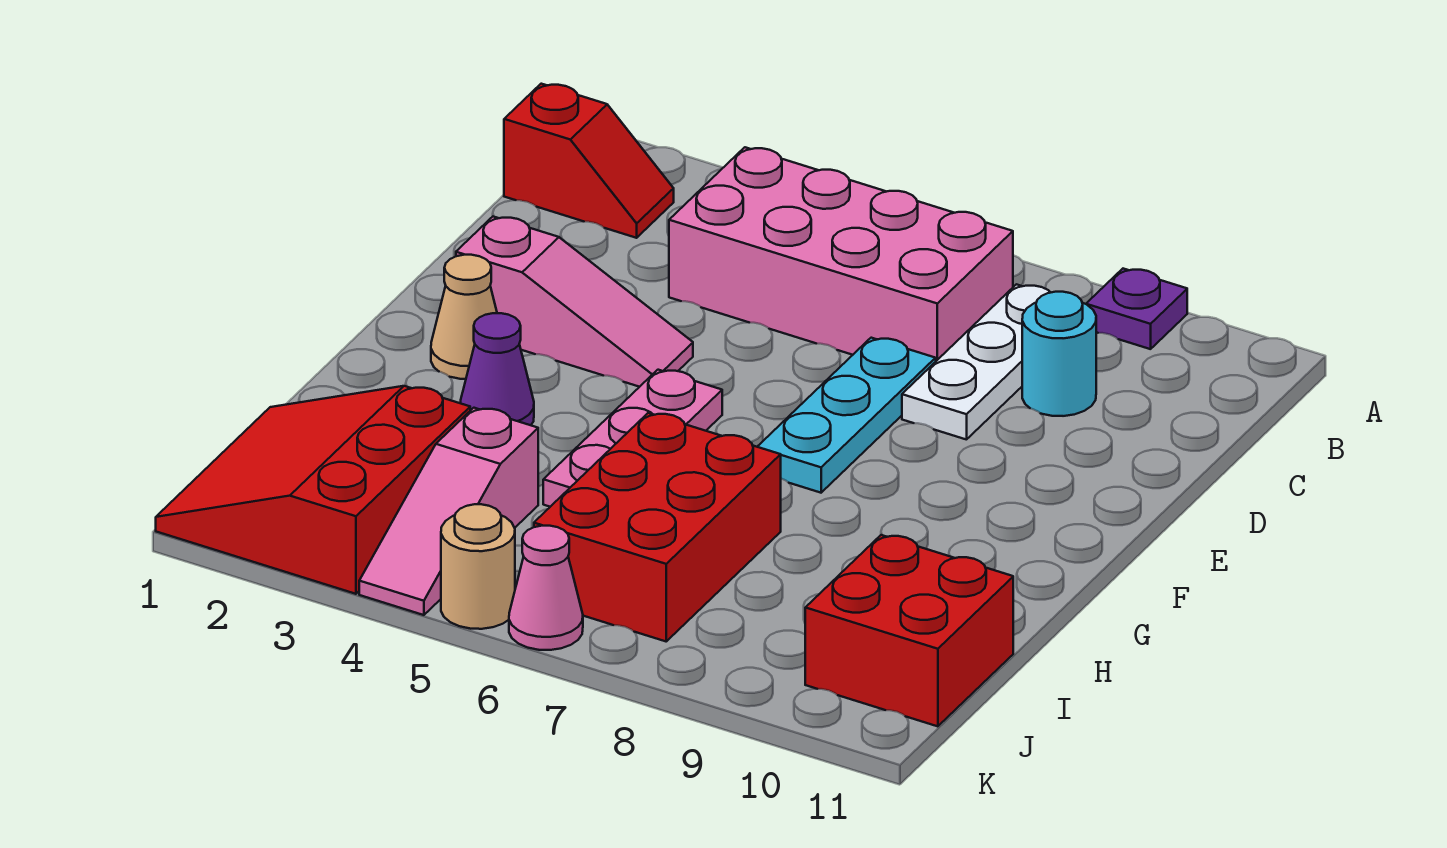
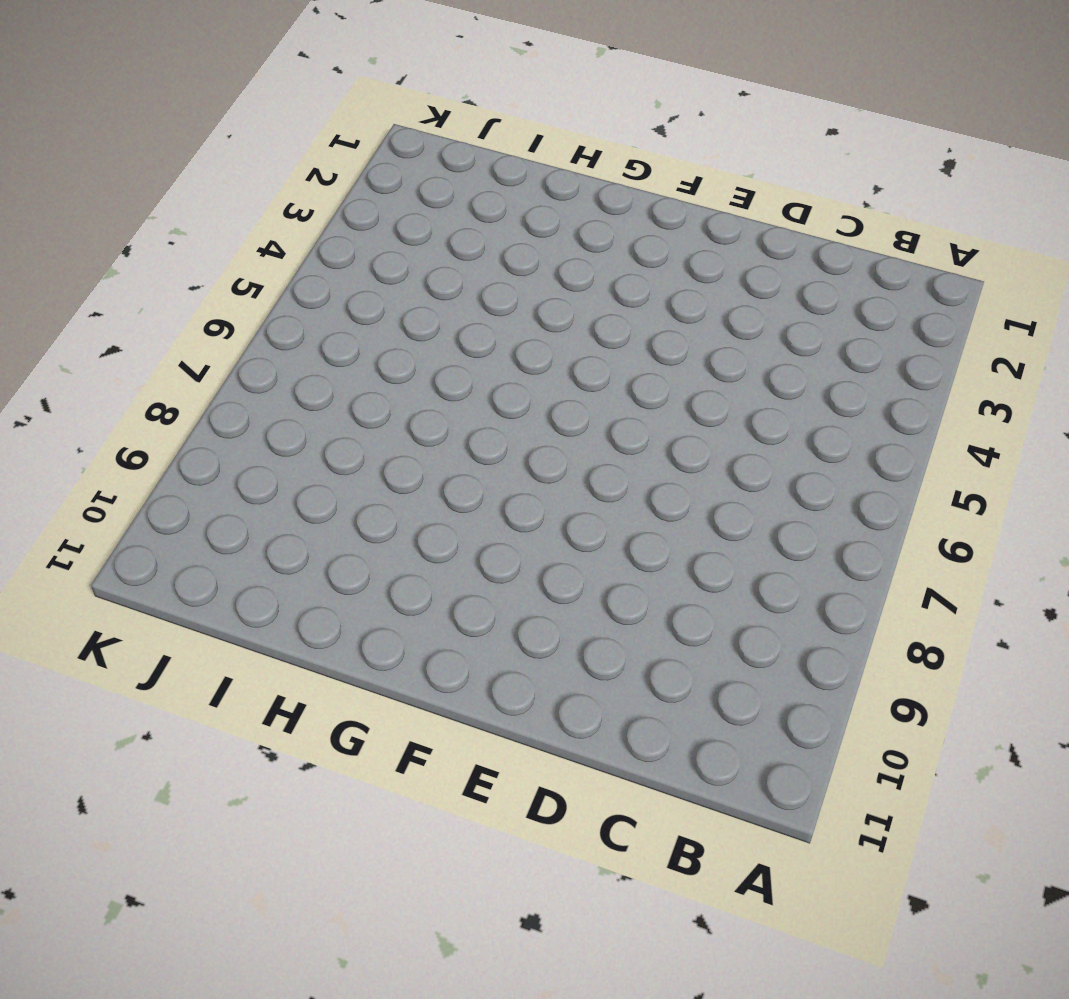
none -> purple 1x1 plate [1086,269,1187,349]
none -> red 1x2 slope [504,84,674,238]
none -> pink 2x4 brick [669,147,1013,361]

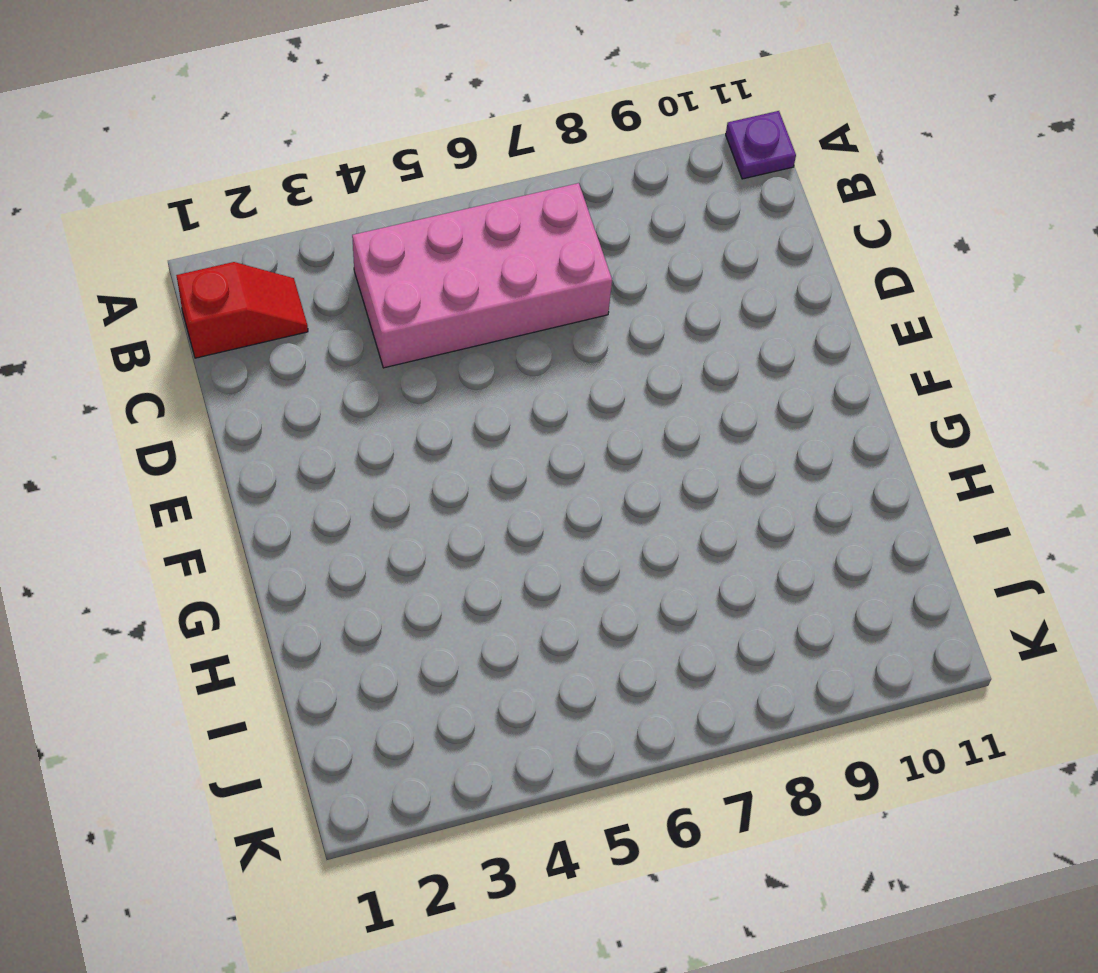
purple 1x1 plate [726,111,796,179] -> purple 1x1 plate moved to [1086,269,1187,349]
none -> white 1x3 plate [902,284,1051,440]
none -> cyan 1x1 round brick [1022,292,1096,416]
none -> cyan 1x3 plate [757,338,936,493]

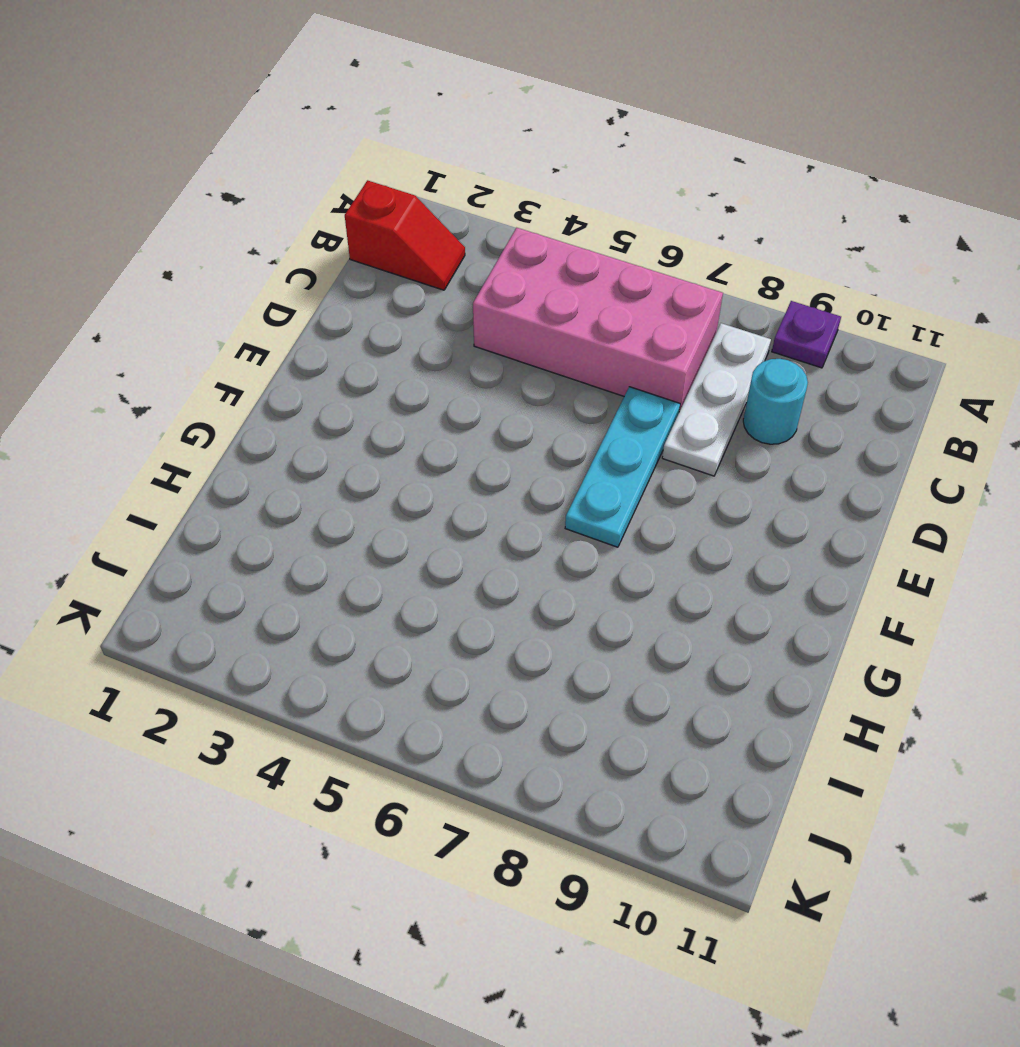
none -> pink 1x3 slope [456,217,693,387]
none -> tan 1x1 cone [431,255,497,379]
none -> pink 1x3 plate [543,370,722,507]

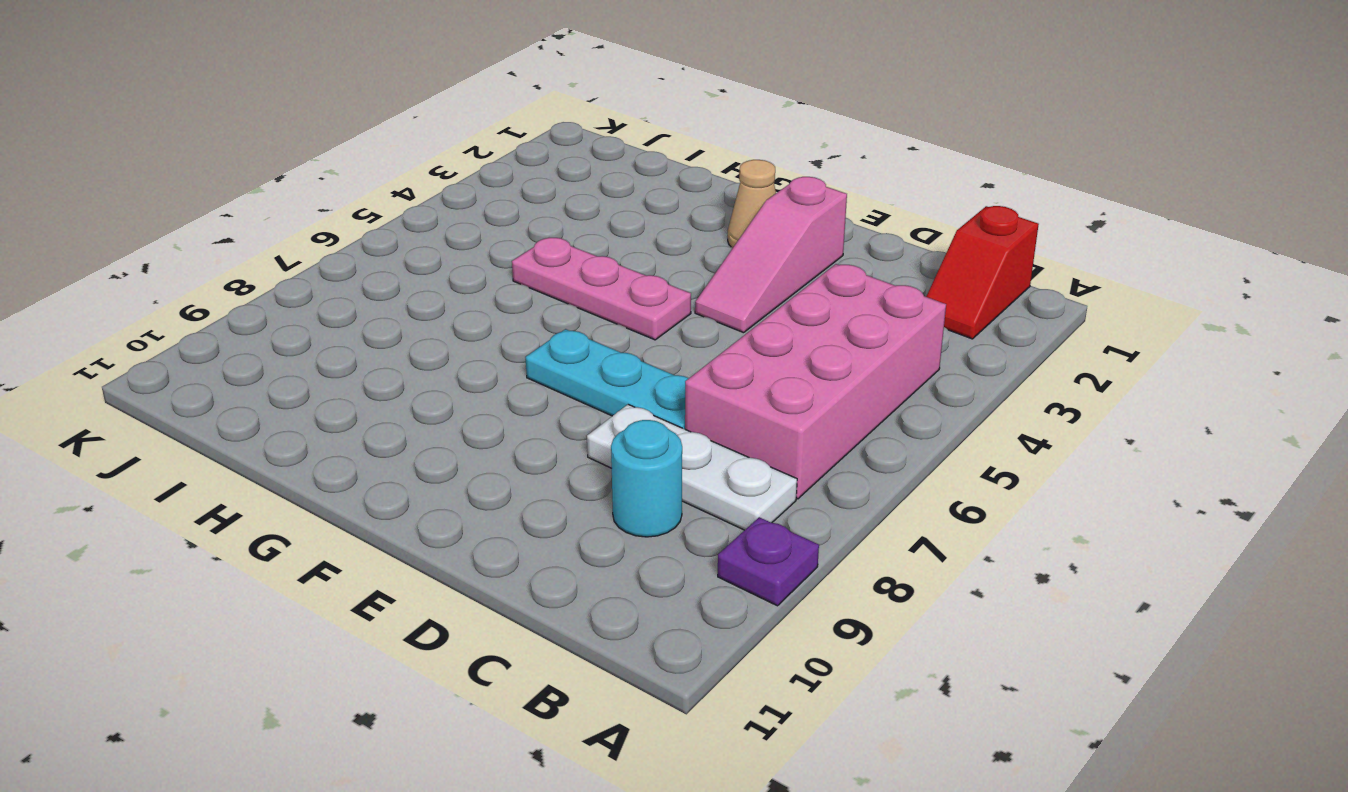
none -> purple 1x1 cone [460,313,534,425]
none -> red 2x3 brick [534,413,781,641]
none -> red 3x3 slope [156,386,470,594]

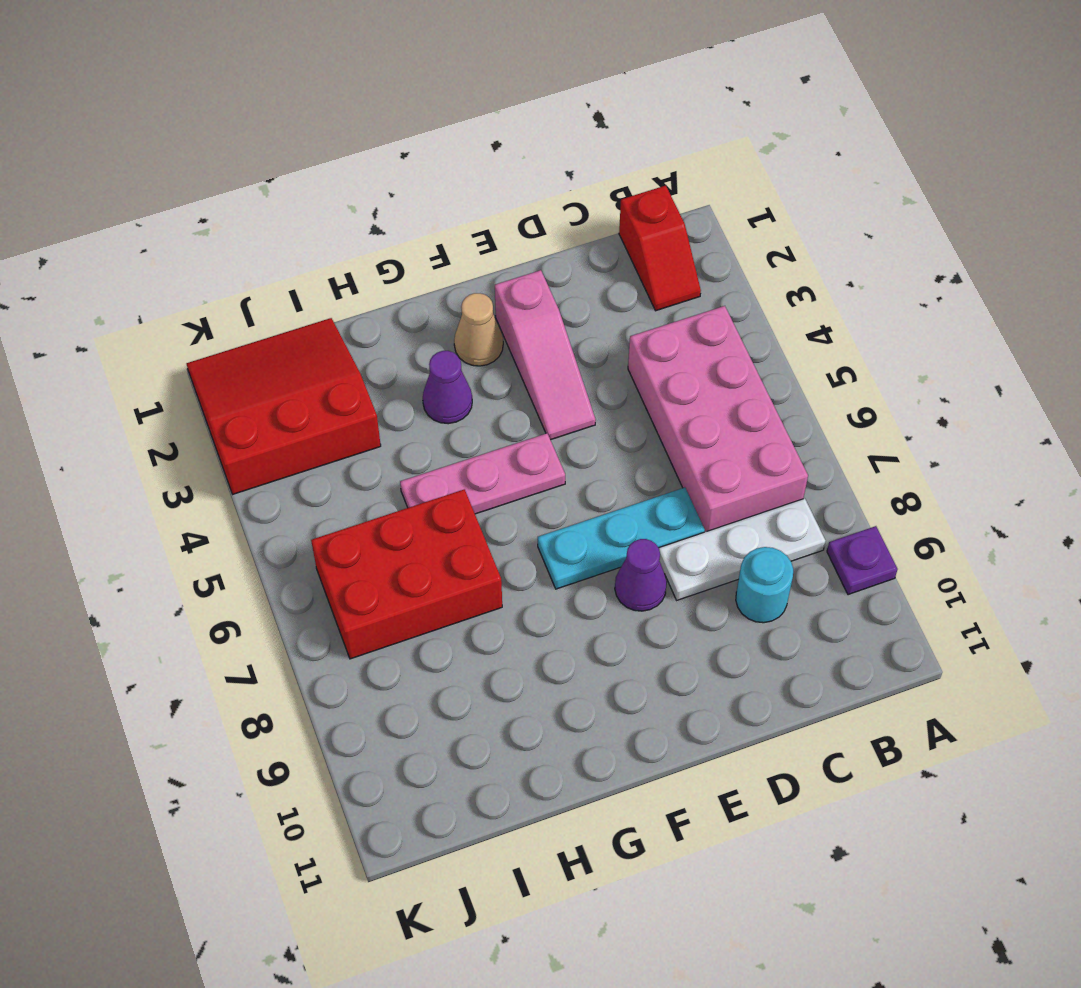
purple 1x1 cone [615,539,667,611] -> none
none -> pink 1x3 slope [359,408,538,615]
none -> red 2x2 brick [805,535,1013,726]
none -> tan 1x1 round brick [441,504,515,629]

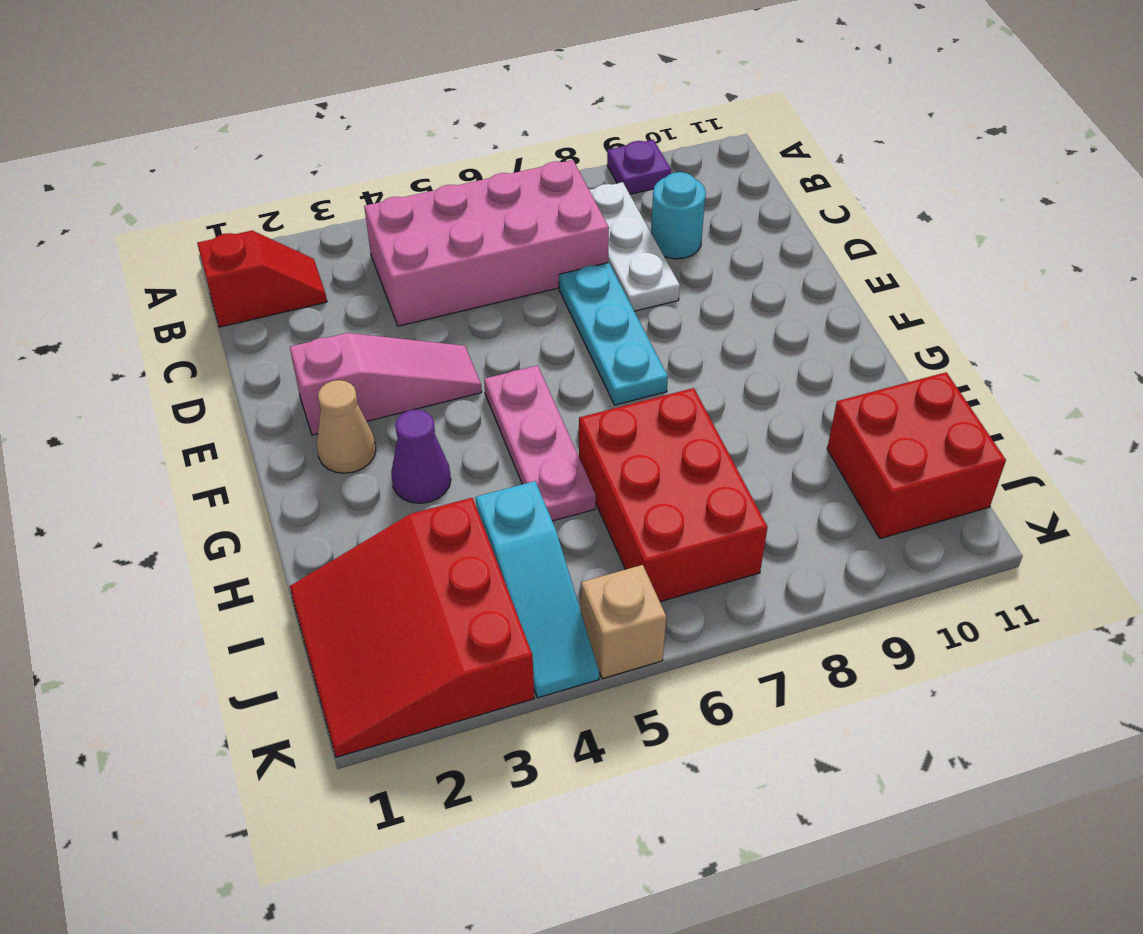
cyan 1x3 slope [476,481,599,698] -> pink 1x3 slope [359,408,538,615]
tan 1x1 brick [581,565,666,679] -> tan 1x1 round brick [441,504,515,629]
none -> pink 1x1 cone [509,526,583,650]

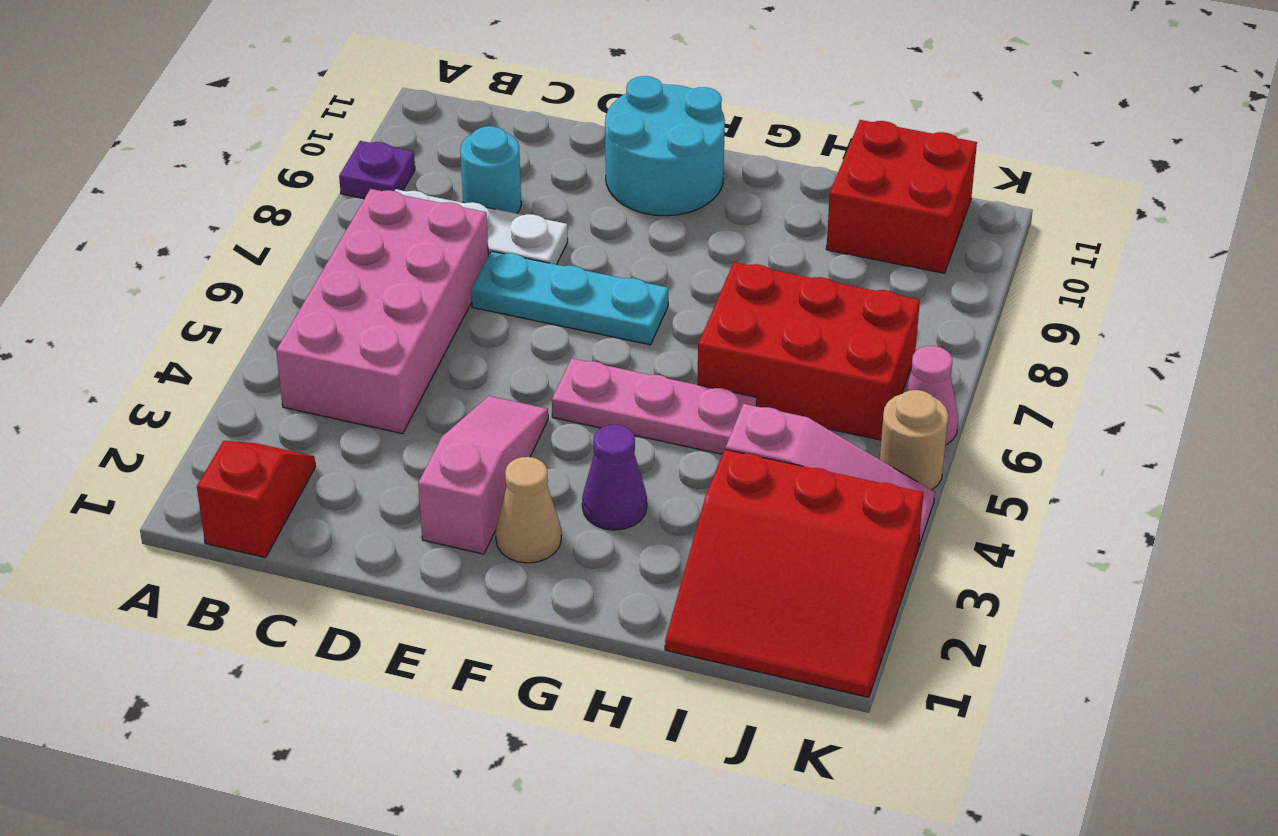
cyan 2x2 round brick [605,76,725,216] -> none

